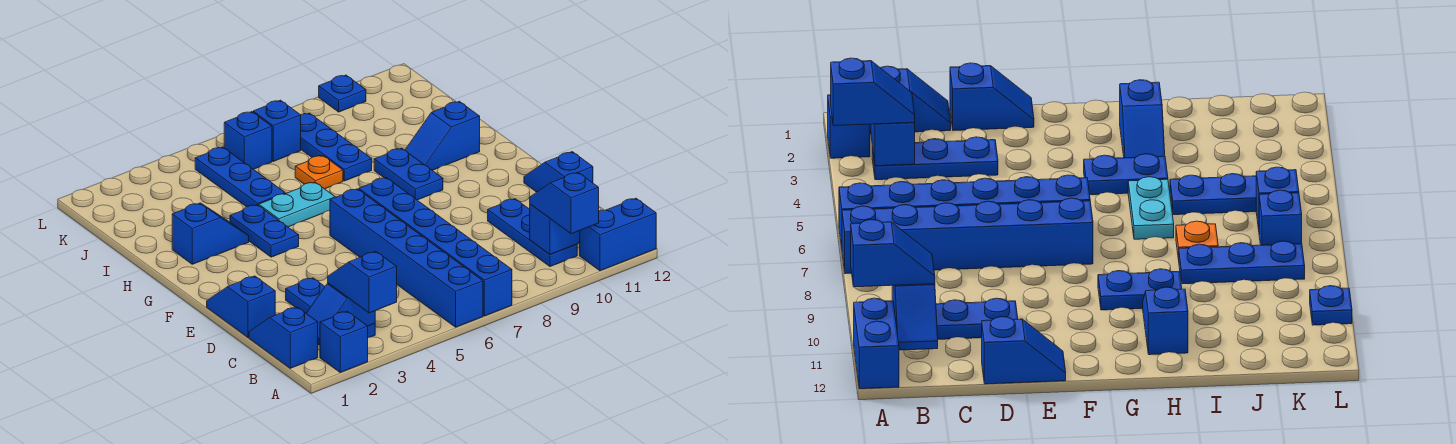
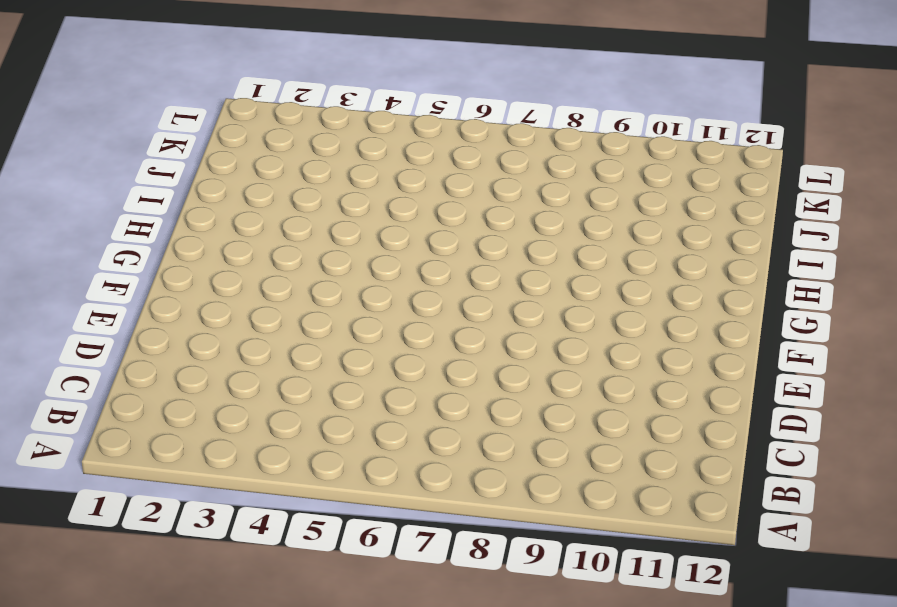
none -> blue 1x1 brick [320,311,368,372]
none -> blue 1x6 brick [330,189,483,327]
none -> blue 1x6 brick [359,178,512,316]

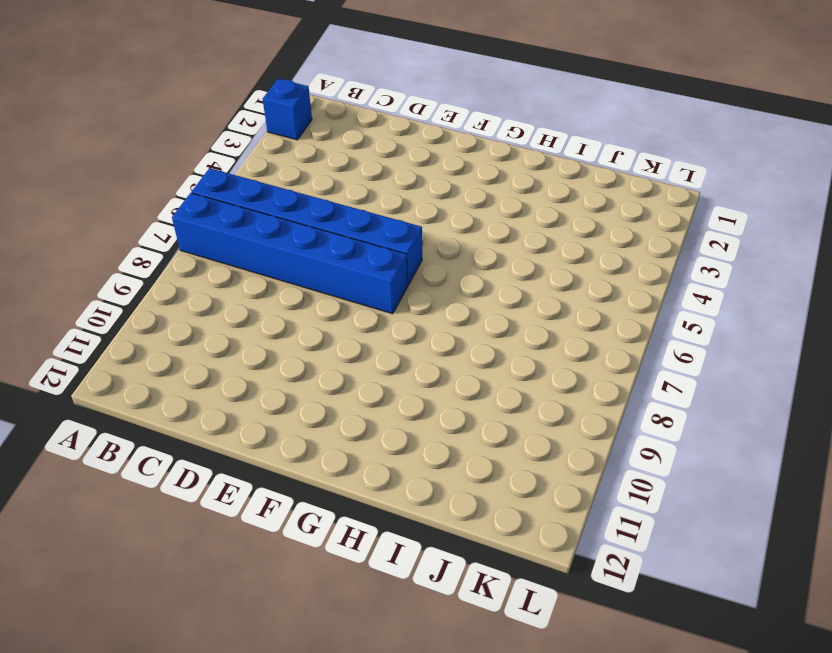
none -> blue 1x2 brick [580,198,656,271]
none -> blue 1x2 slope [249,307,318,368]
none -> blue 1x3 plate [286,278,375,338]

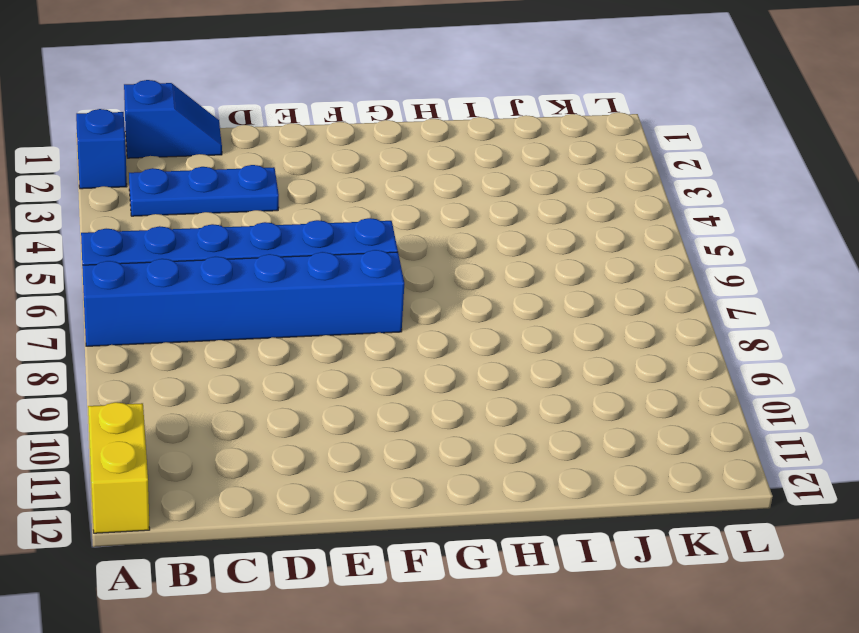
yellow 1x2 brick [88,402,150,533] -> blue 1x2 brick [580,198,656,271]
none -> blue 1x3 plate [488,199,577,267]
none -> blue 1x2 slope [207,276,275,337]
none -> blue 1x2 slope [524,152,593,192]

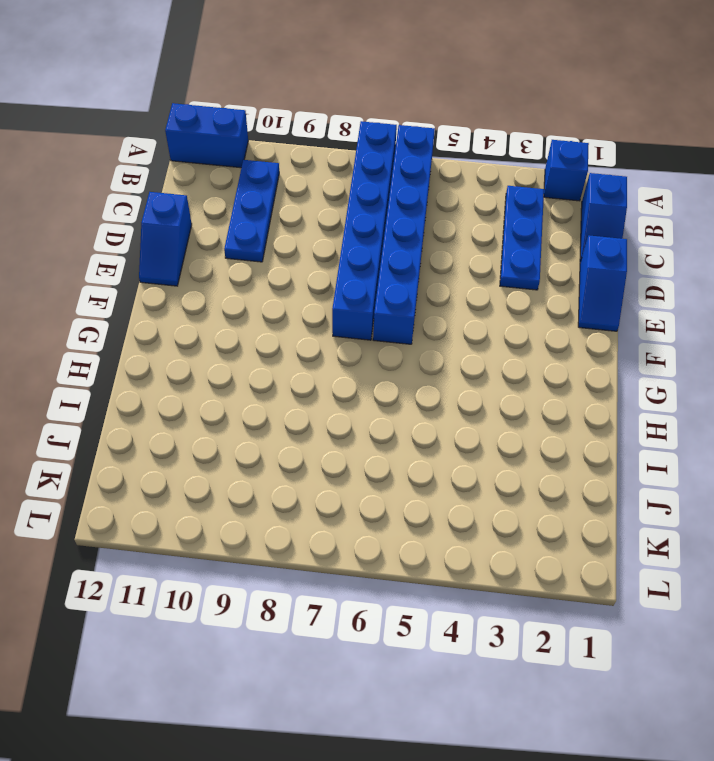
none -> blue 1x2 plate [230,205,299,257]
none -> blue 1x2 plate [374,148,443,200]
none -> blue 1x2 slope [172,203,249,264]

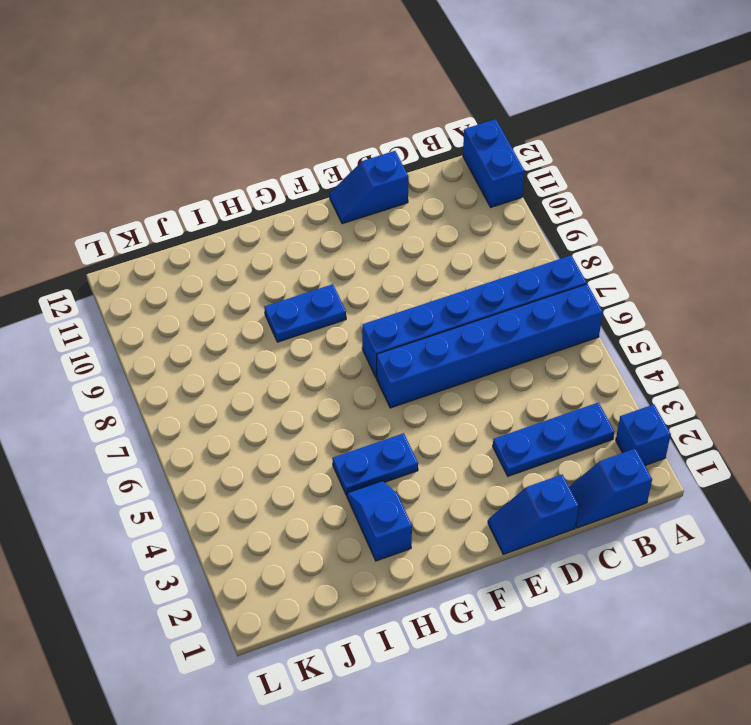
none -> blue 1x3 plate [488,199,577,267]
none -> cyan 1x2 plate [259,182,335,227]
none -> blue 1x2 slope [405,101,480,170]

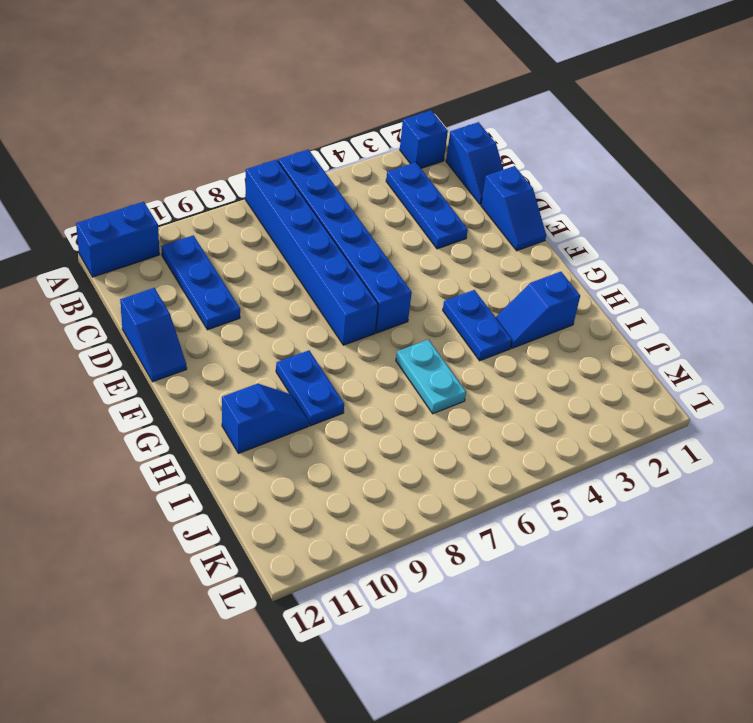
cyan 1x2 plate [396,340,466,414] -> cyan 1x2 plate turned to [259,182,335,227]
none -> blue 1x3 plate [195,147,285,207]
none -> orange 1x1 plate [295,155,343,189]
none -> blue 1x3 plate [301,113,372,181]

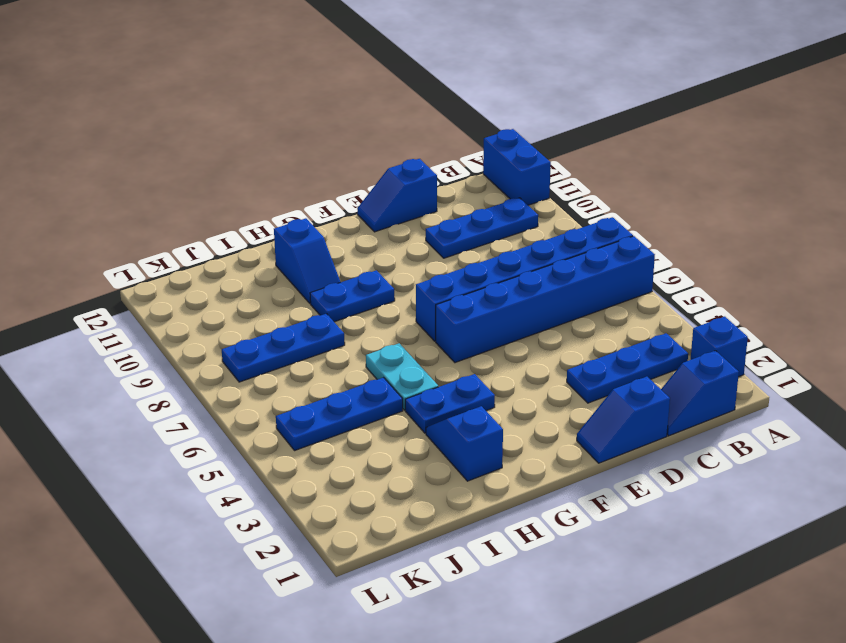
none -> orange 1x1 plate [295,155,343,189]
none -> blue 1x1 brick [224,112,272,169]
none -> blue 1x1 brick [253,100,301,161]

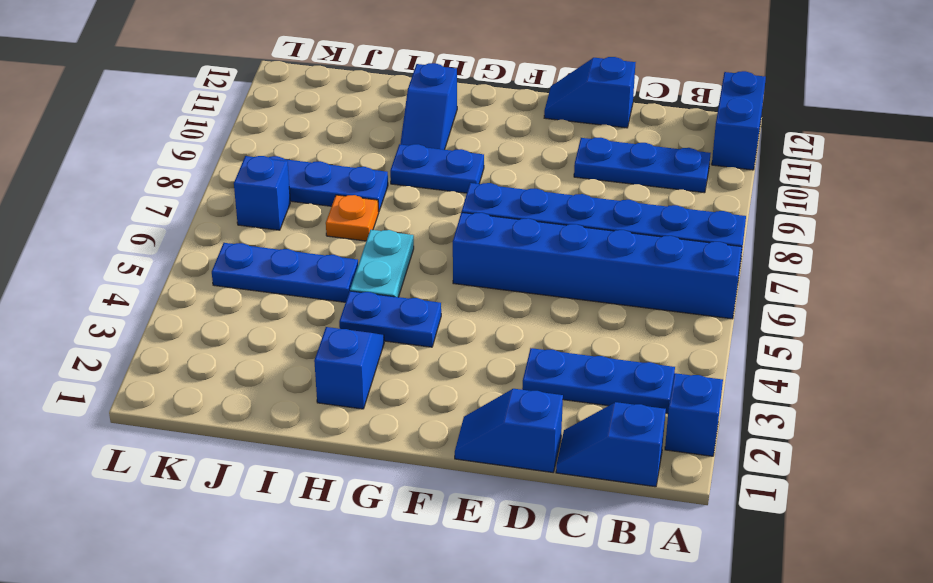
none -> blue 1x1 brick [224,112,272,169]
none -> blue 1x1 plate [319,75,366,112]
none -> blue 1x2 slope [306,283,375,345]

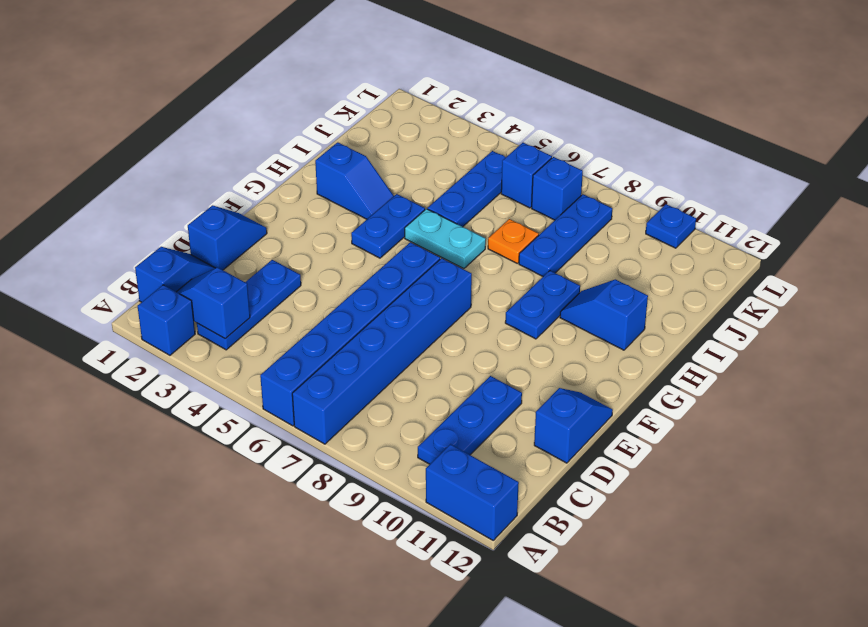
none -> blue 1x2 slope [530,204,580,255]
none -> blue 1x2 slope [328,251,397,313]
none -> blue 1x2 slope [530,172,599,234]

